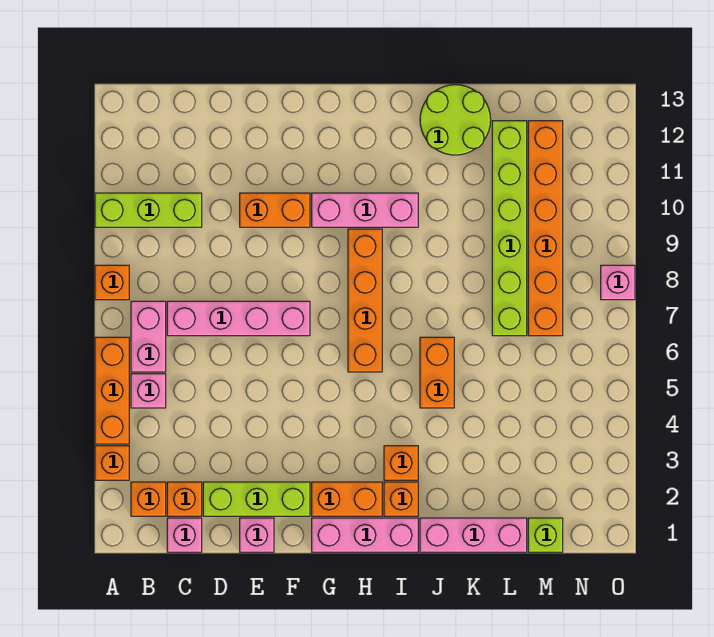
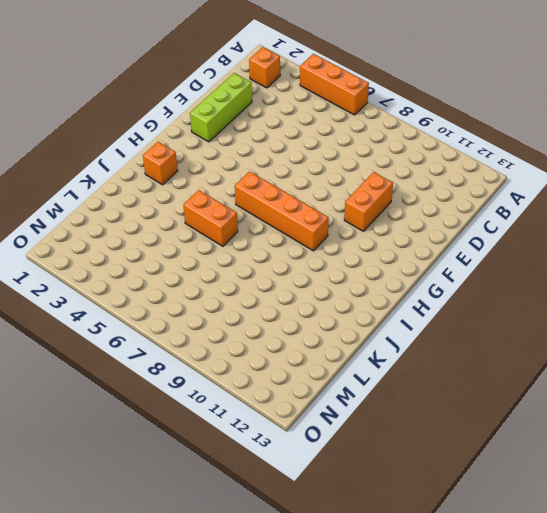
none -> orange 1x1 brick [95,446,129,480]
none -> orange 1x1 brick [95,265,129,300]
none -> lime 1x3 brick [95,193,202,227]

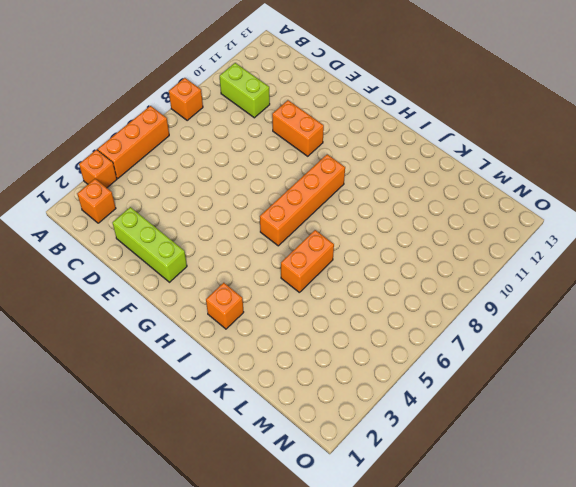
lime 1x2 brick [220,63,270,118] -> lime 1x3 brick [95,193,202,227]
none -> pink 1x1 brick [131,374,166,408]
none -> pink 1x2 brick [131,301,166,372]
none -> pink 1x1 brick [167,518,202,552]

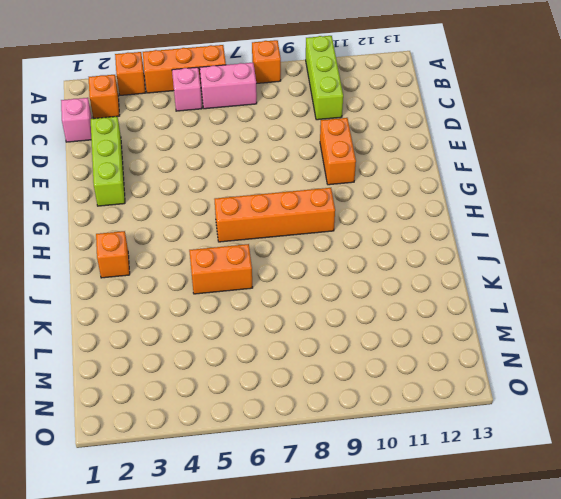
none -> orange 1x1 brick [167,482,202,516]
none -> pink 1x4 brick [167,301,310,336]
none -> pink 1x1 brick [240,518,274,552]

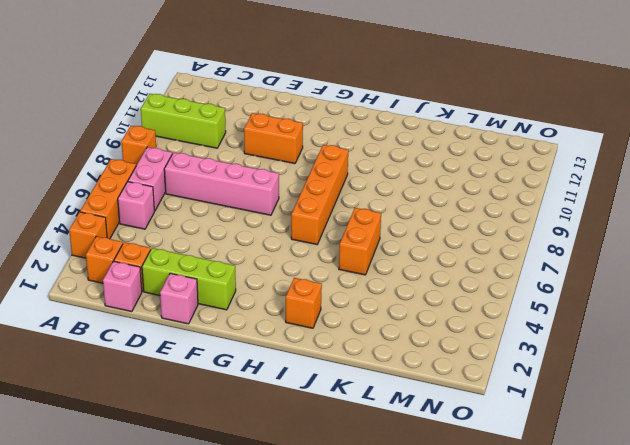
none -> pink 1x3 brick [312,518,418,552]
none -> orange 1x2 brick [312,482,382,516]
none -> pink 1x3 brick [312,193,418,227]

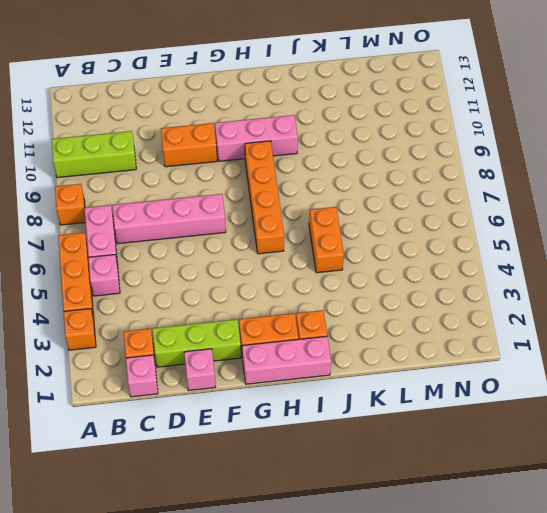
none -> orange 1x1 brick [131,482,166,516]
none -> orange 1x1 brick [384,446,418,480]
none -> pink 1x3 brick [420,518,527,552]

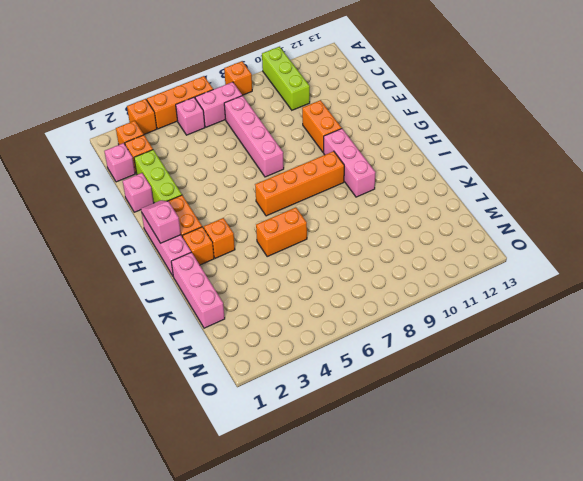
pink 1x2 slope [141,200,181,243] -> none
none -> lime 2x2 round brick [420,85,491,155]
none -> lime 1x6 brick [492,121,527,336]
none -> lime 1x1 brick [528,518,563,552]

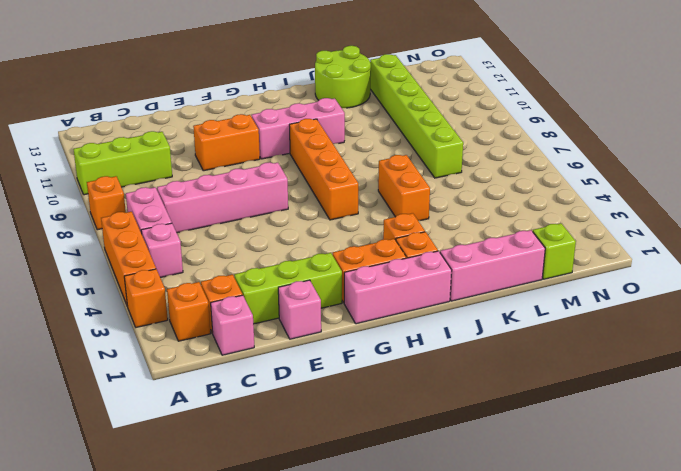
none -> orange 1x6 brick [528,121,563,336]
none -> pink 1x1 brick [601,265,635,300]

